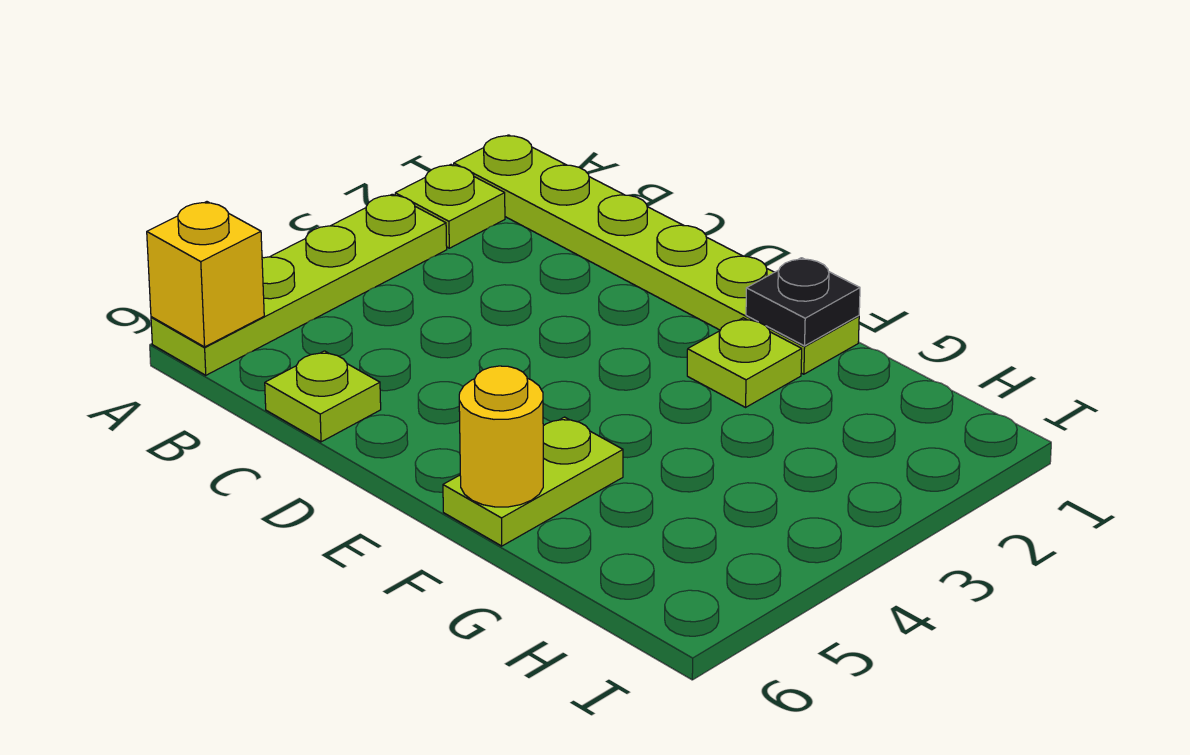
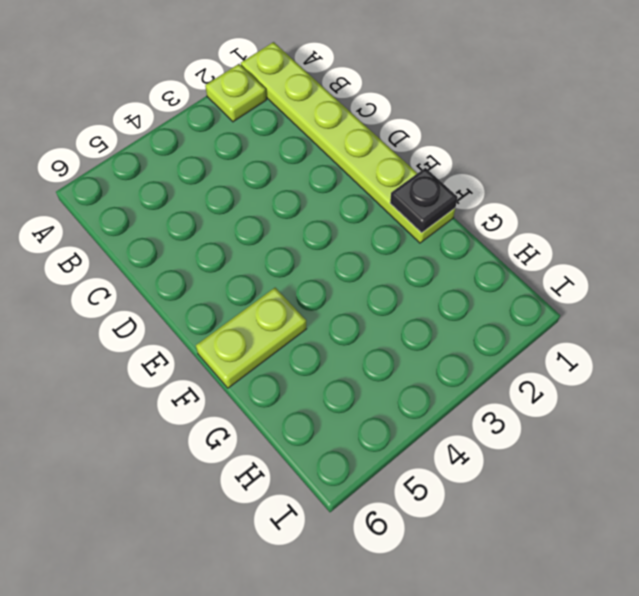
none -> lime 1x4 plate [151,194,447,375]
none -> lime 1x1 plate [265,351,381,442]

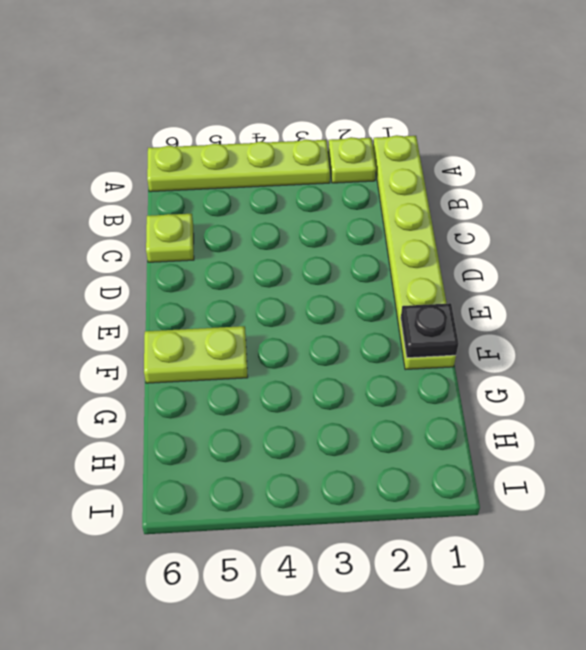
none -> lime 1x1 plate [687,318,802,407]
none -> yellow 1x1 brick [147,202,264,347]

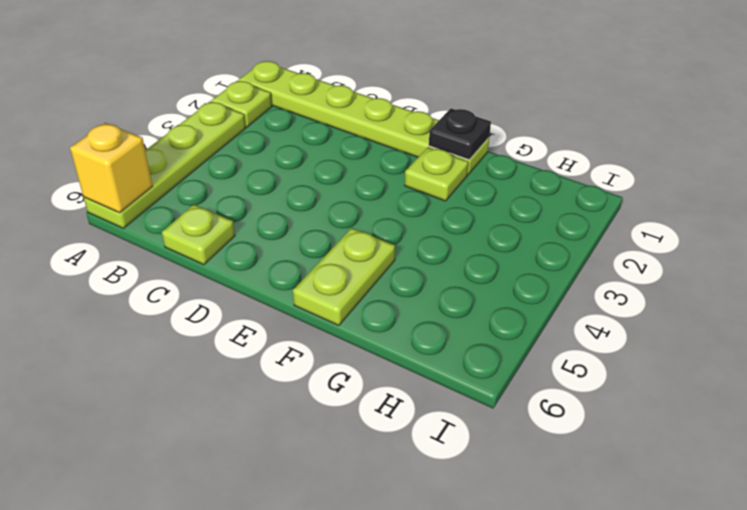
none -> yellow 1x1 round brick [459,366,543,507]

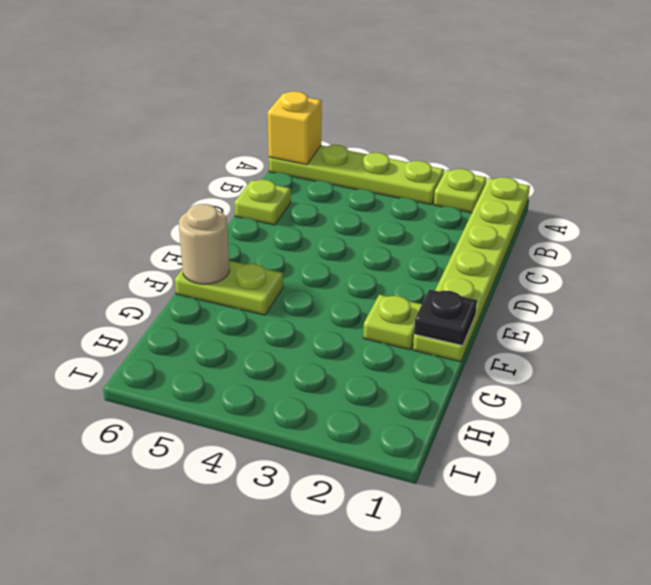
tan 1x1 round brick [179,204,230,284] -> yellow 1x1 round brick [459,366,543,507]

